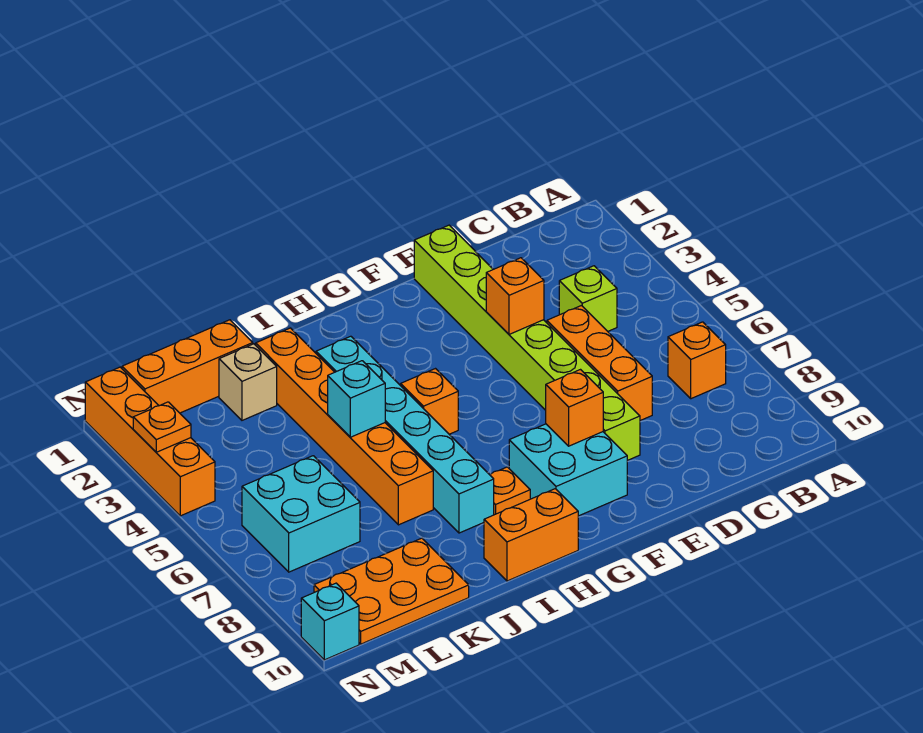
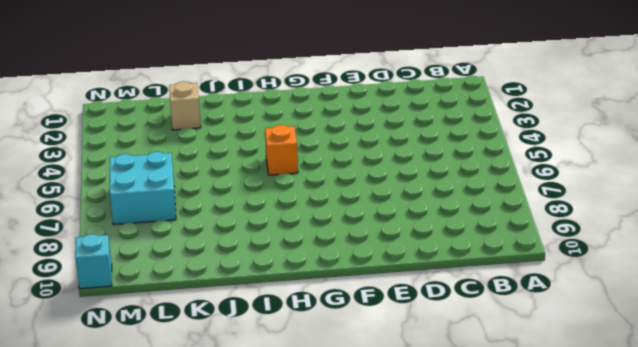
none -> orange 1x1 brick [668,322,726,399]
none -> lime 1x1 brick [559,266,617,331]
none -> orange 1x3 brick [547,306,652,421]

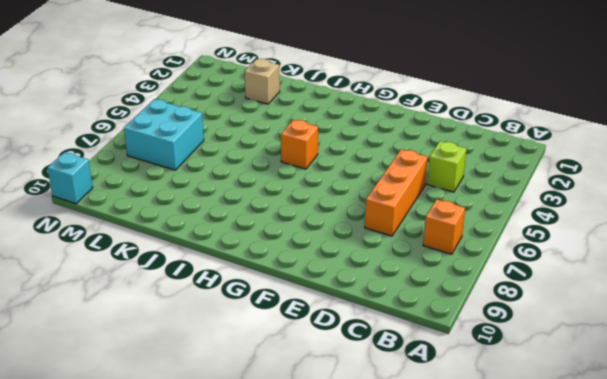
none -> lime 1x8 brick [414,225,640,461]
none -> cyan 2x2 brick [509,424,627,516]
none -> orange 1x1 plate [490,467,530,515]

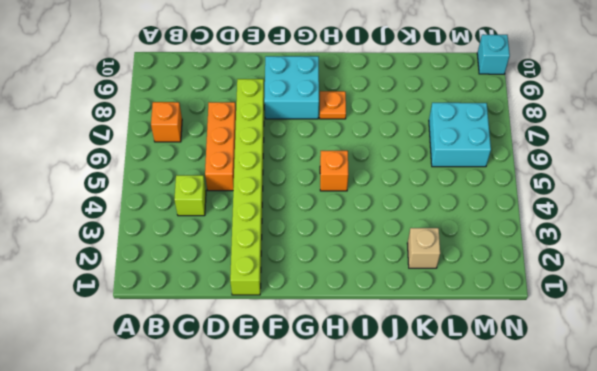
none -> orange 1x2 brick [484,489,578,581]
none -> cyan 1x6 brick [316,336,494,533]
none -> orange 1x6 brick [256,328,433,525]

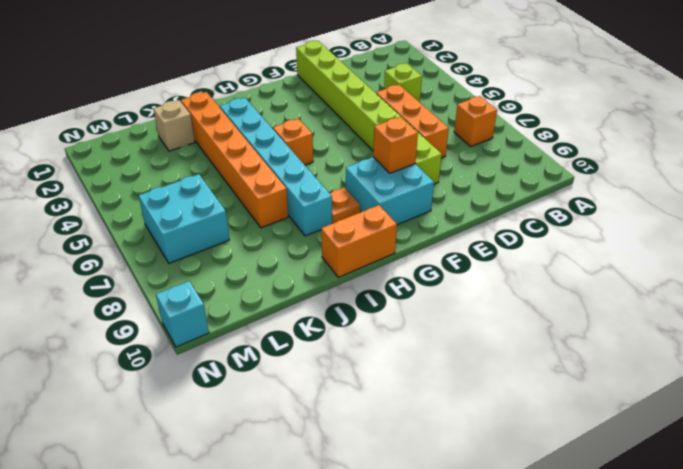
none -> orange 1x3 brick [122,320,253,413]
none -> orange 2x3 plate [314,538,469,644]
none -> orange 1x4 brick [85,367,215,516]

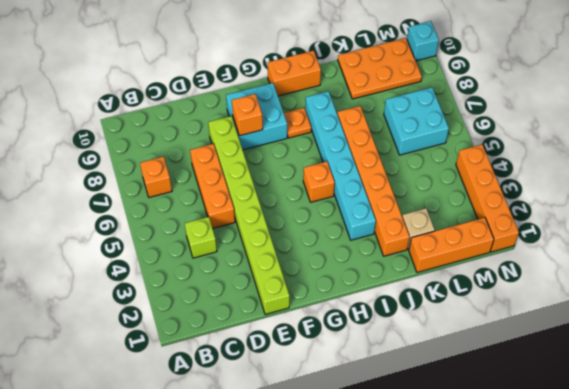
none -> orange 1x1 brick [486,258,544,334]
none -> cyan 1x1 brick [328,361,385,437]
none -> orange 1x1 plate [133,402,191,452]

